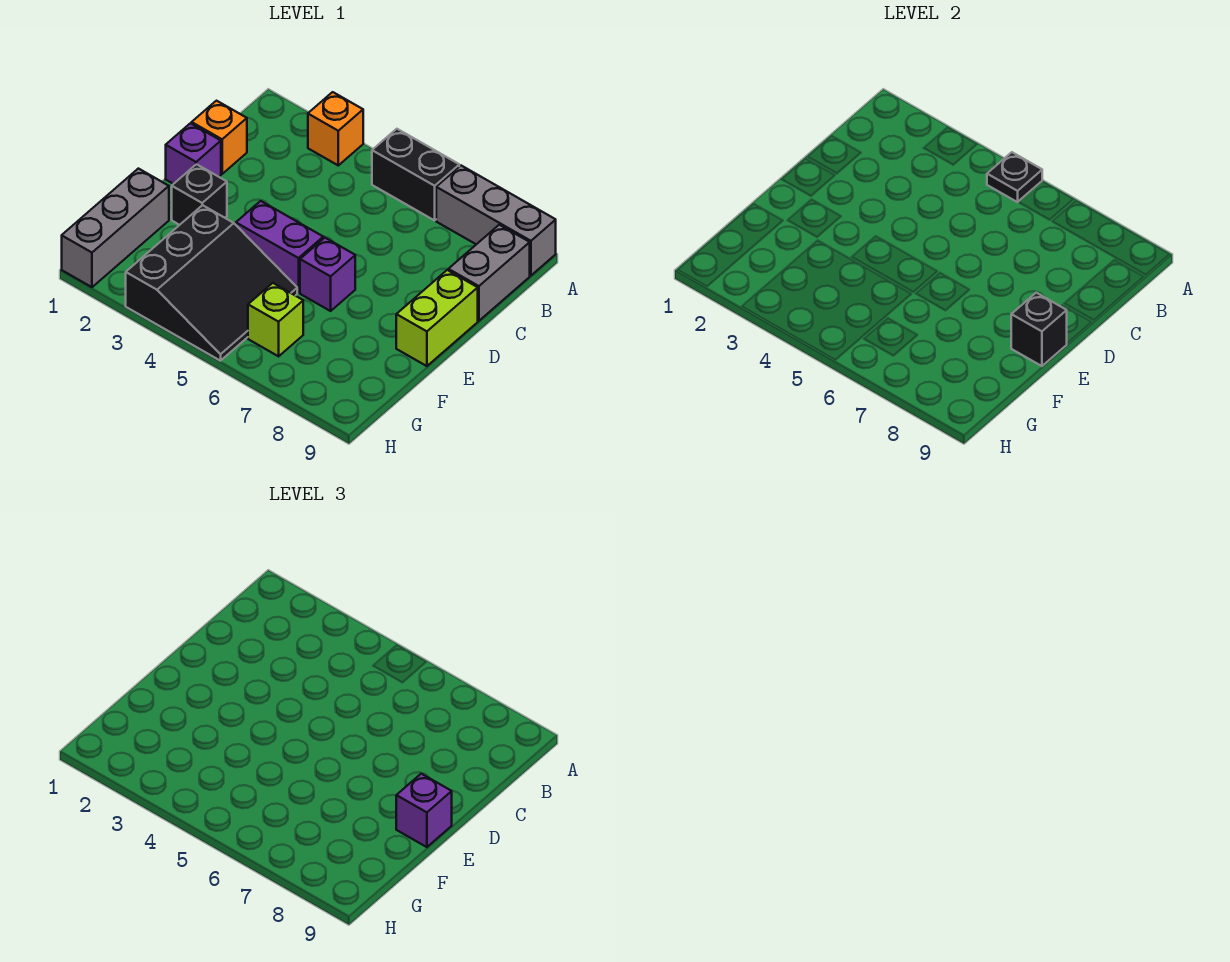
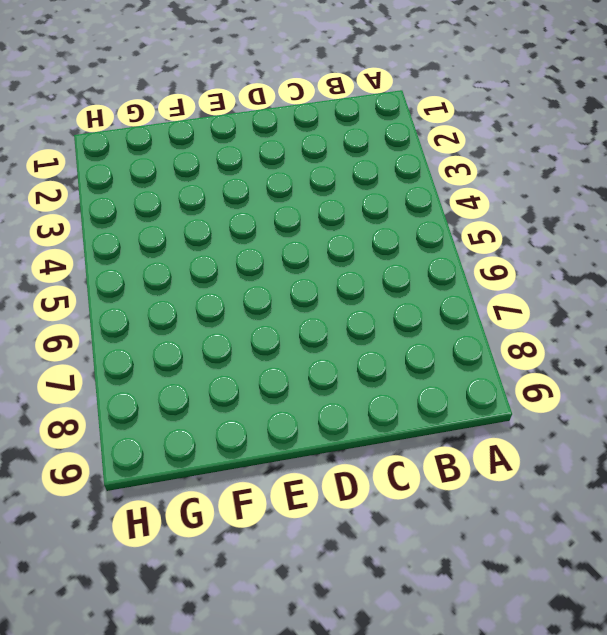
none -> orange 1x1 brick [308,92,363,165]
none -> black 1x2 brick [372,129,459,220]
none -> grey 1x3 brick [436,166,556,275]

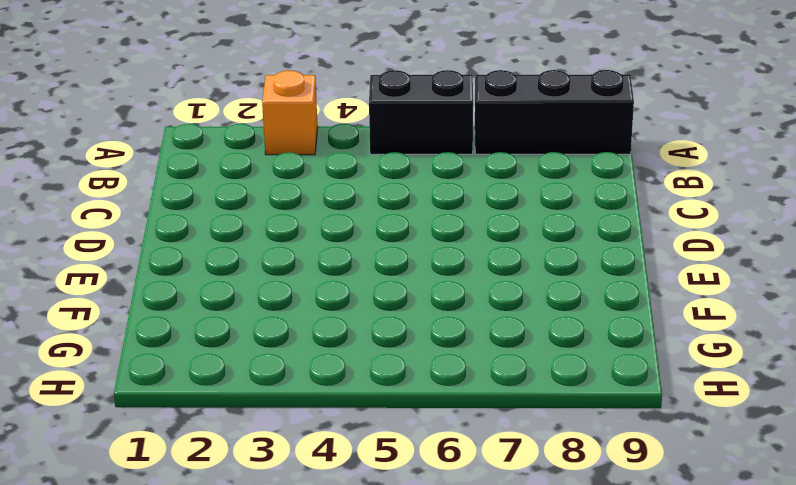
black 1x3 brick [475,70,634,154] -> grey 1x3 brick [436,166,556,275]
none -> grey 1x2 brick [448,225,530,321]
none -> orange 1x1 brick [192,101,247,174]
none -> purple 1x1 brick [166,123,221,184]

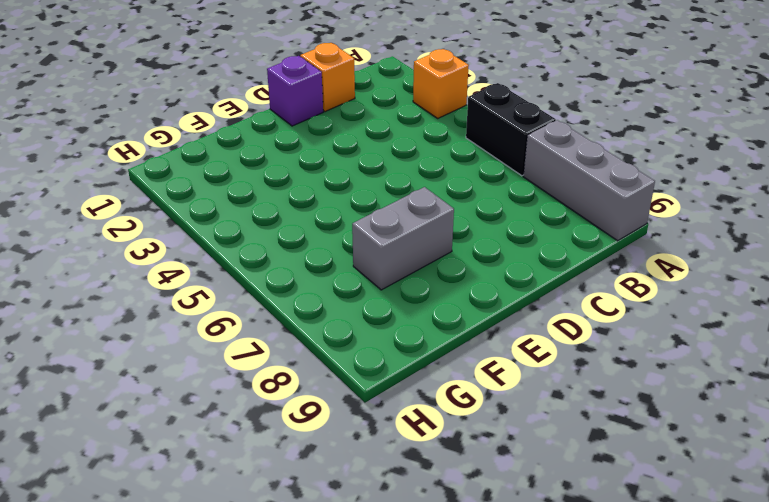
grey 1x2 brick [352,187,454,290] -> grey 1x2 brick moved to [448,225,530,321]
none -> lime 1x2 brick [396,270,478,366]
none -> black 1x1 brick [172,164,227,225]
none -> purple 1x2 brick [236,201,323,293]

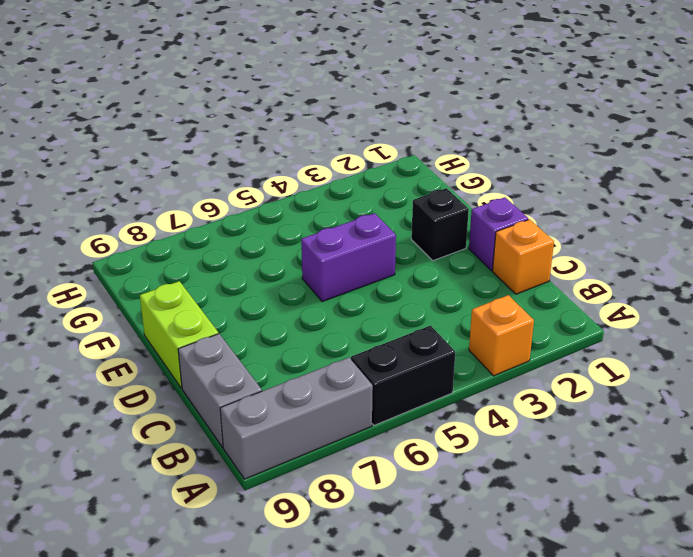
none -> purple 1x1 brick [300,238,355,311]
none -> grey 1x3 brick [62,169,169,287]
none -> black 3x3 slope [126,205,297,361]

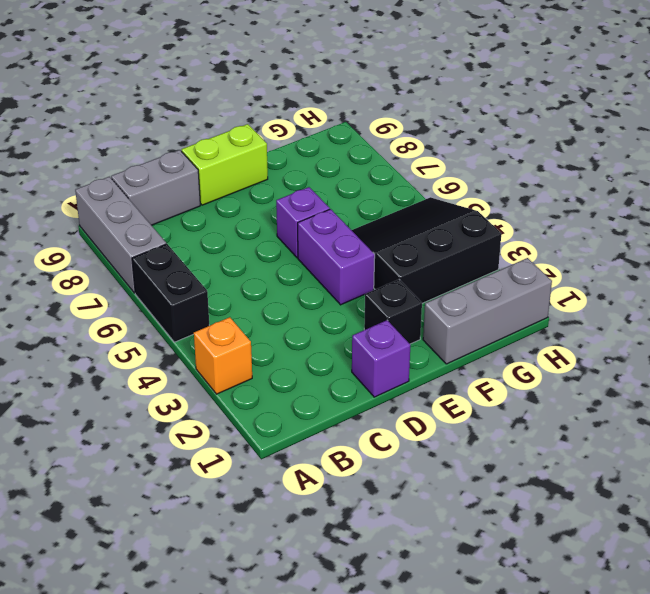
none -> orange 1x1 brick [192,101,247,174]
none -> lime 1x1 brick [248,283,303,356]
none -> black 1x1 plate [987,152,1042,202]

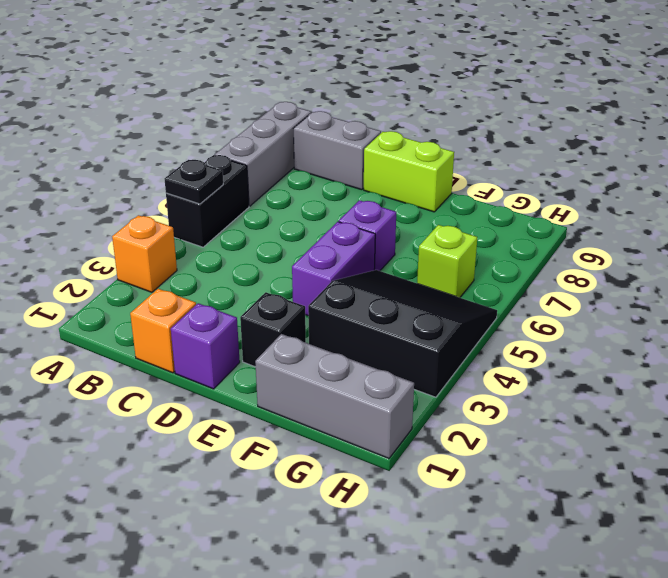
none -> black 1x1 brick [1011,293,1067,366]
none -> purple 1x1 brick [396,774,452,847]

